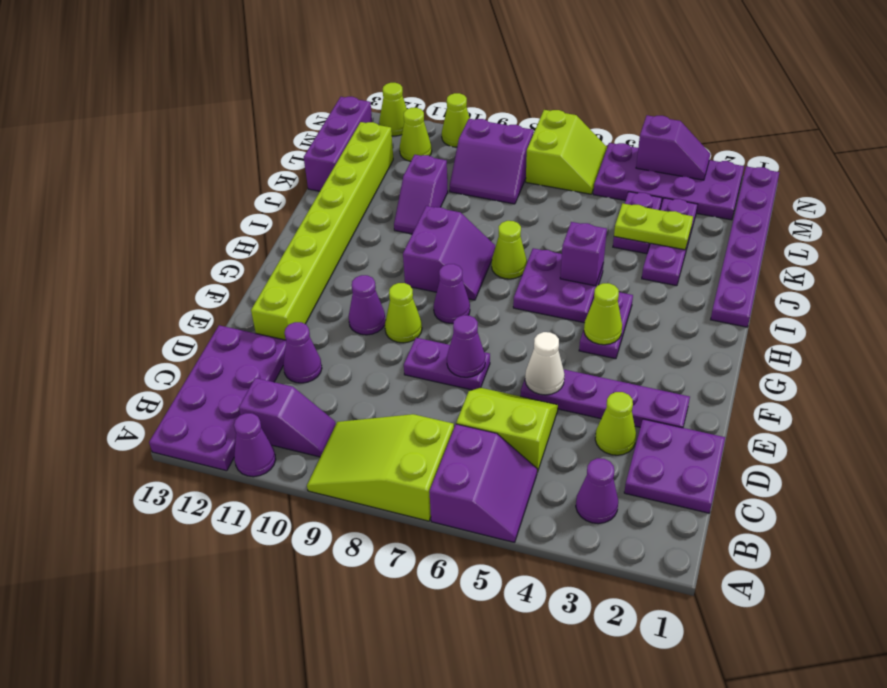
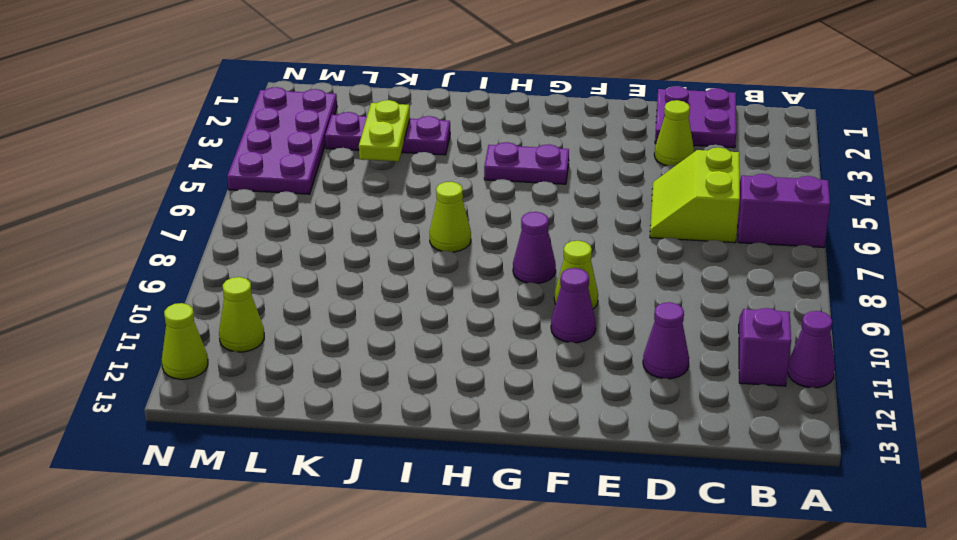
none -> lime 2x3 slope [307,414,454,521]
none -> purple 2x4 plate [149,325,286,471]
none -> purple 1x1 cone [576,458,618,524]
none -> purple 1x4 plate [521,369,690,428]

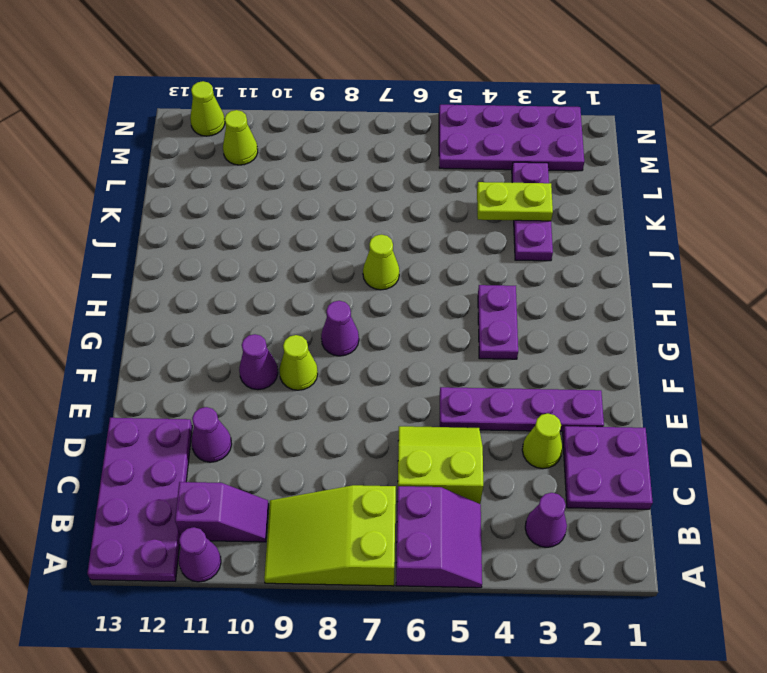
none -> purple 1x2 plate [404,338,490,390]
none -> lime 1x8 brick [251,122,393,340]
none -> purple 2x2 plate [513,248,604,323]
none -> purple 2x2 slope [403,206,495,300]

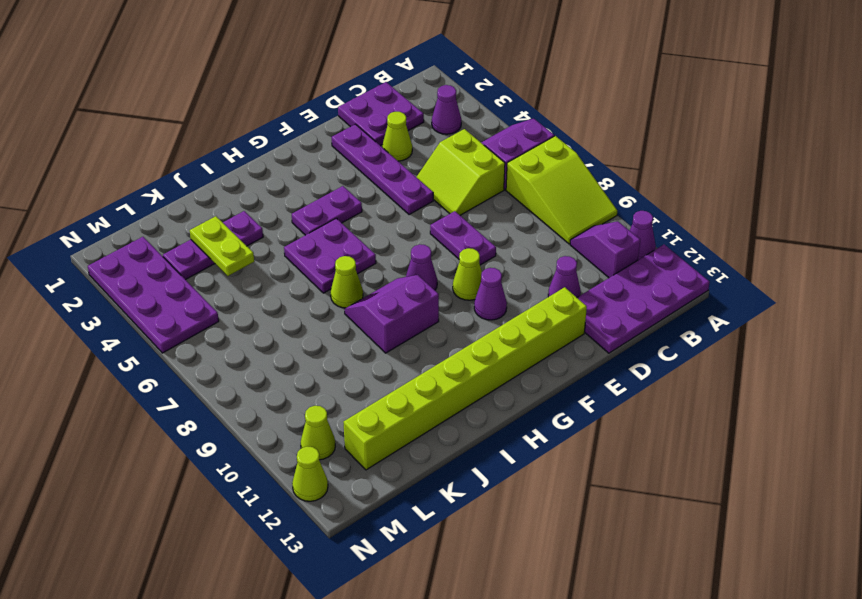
none -> purple 1x6 plate [711,166,779,327]
none -> purple 1x2 slope [394,155,448,234]
none -> purple 1x2 plate [613,192,662,254]
none -> purple 1x3 brick [304,97,372,191]

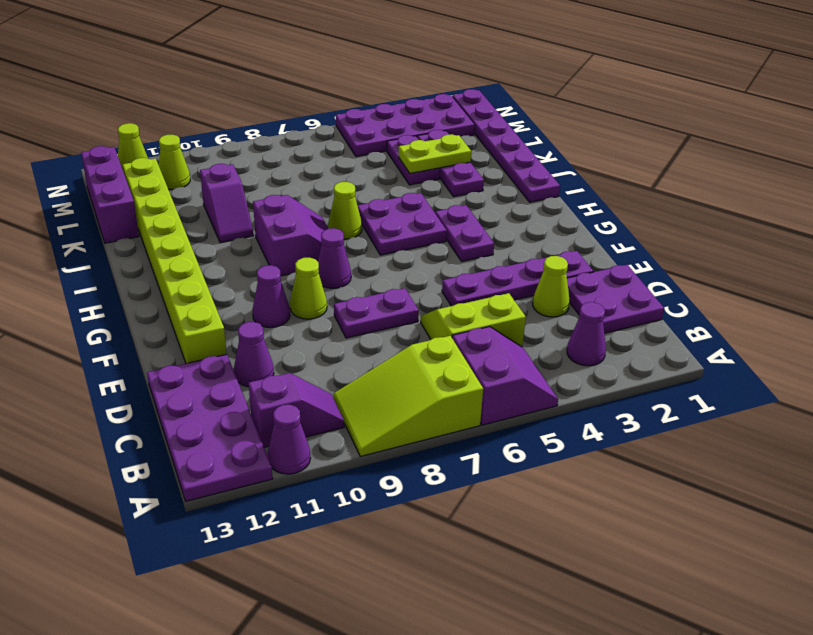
none -> purple 2x2 slope [450,119,534,204]
none -> lime 2x2 slope [526,110,607,194]
none -> lime 1x1 cone [442,93,470,147]
none -> white 1x1 cone [525,332,564,395]

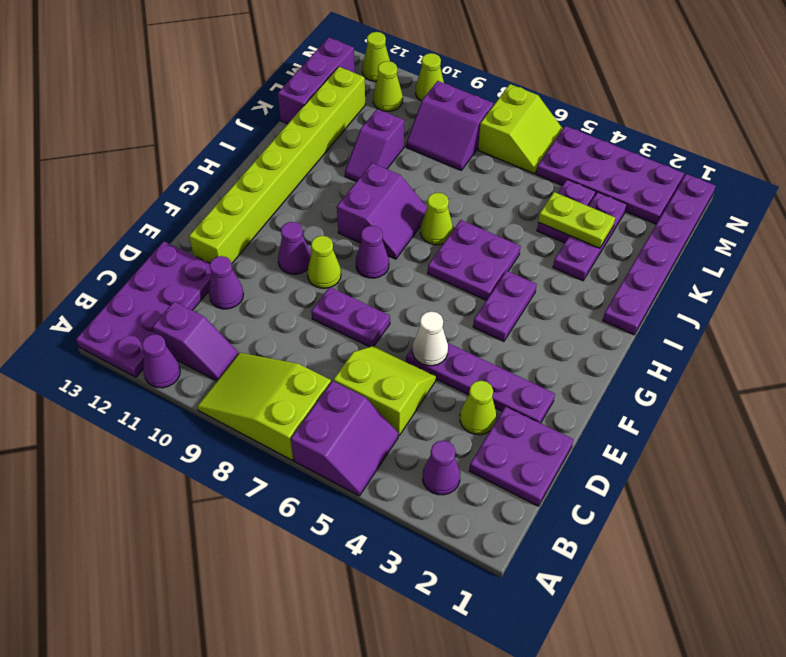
none -> purple 1x1 cone [447,315,485,377]
none -> lime 1x1 cone [584,283,622,345]
none -> purple 1x1 brick [560,222,607,286]
none -> purple 1x2 slope [636,115,710,180]

